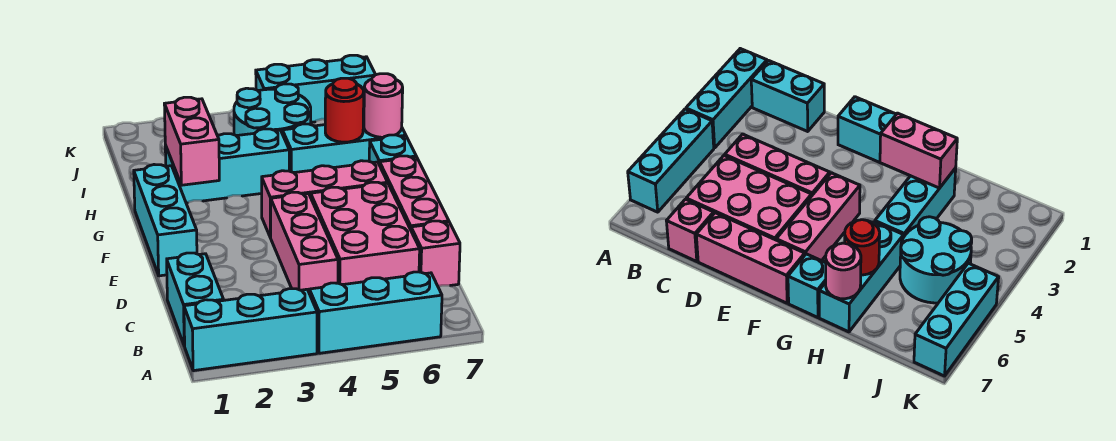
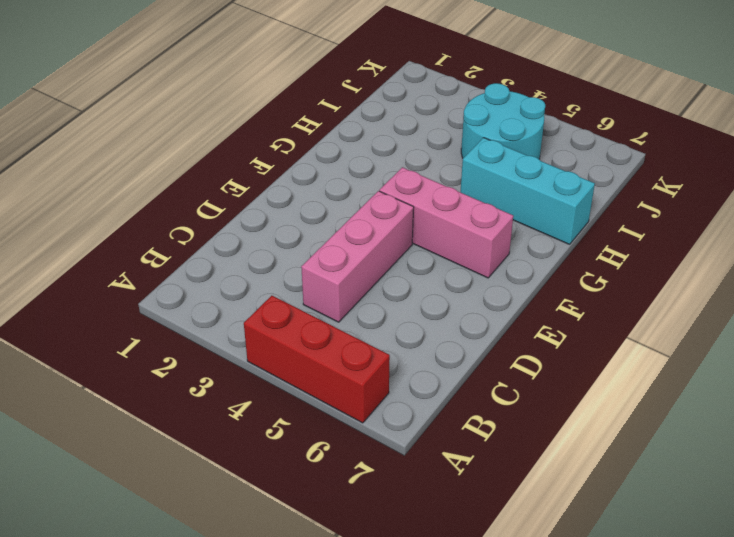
red 1x3 brick [244,296,390,423] -> cyan 1x3 brick [309,272,442,353]
none -> cyan 1x3 brick [184,289,317,371]
none -> cyan 1x2 brick [167,253,224,346]
none -> pink 2x3 brick [311,182,420,285]

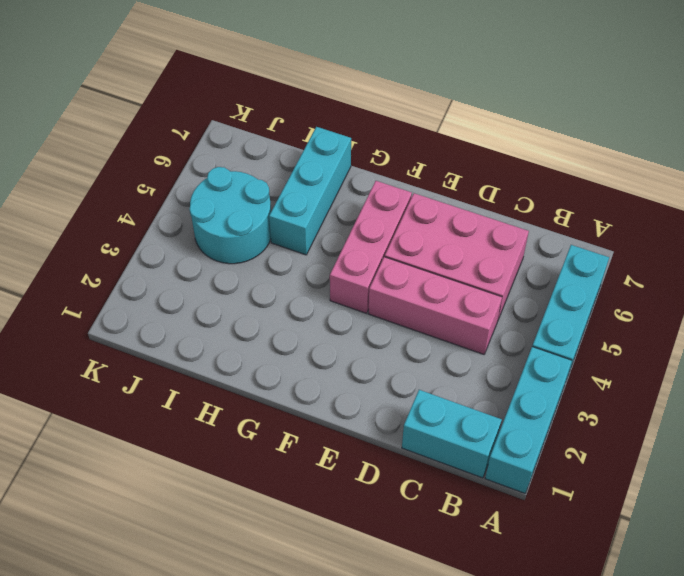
none -> pink 1x1 brick [411,221,460,286]
none -> pink 1x3 brick [380,156,449,229]
none -> cyan 1x3 brick [134,165,197,276]

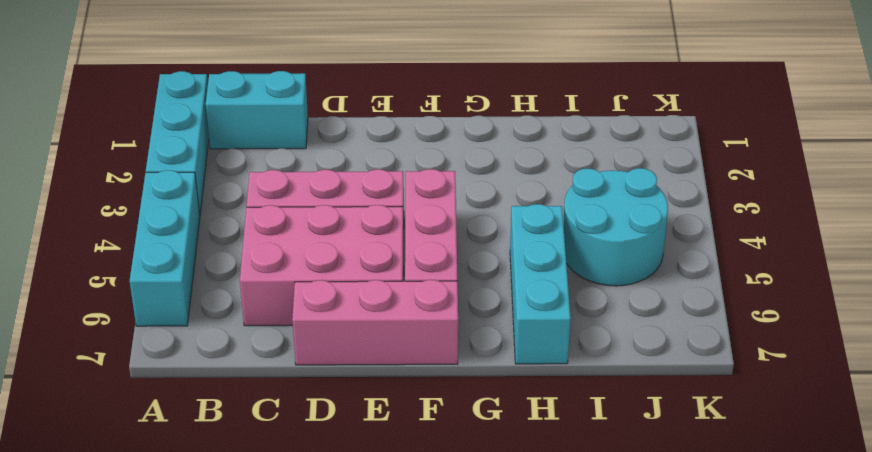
none -> pink 1x1 brick [411,221,460,286]
none -> cyan 1x3 brick [134,165,197,276]
none -> cyan 1x1 brick [369,135,416,165]

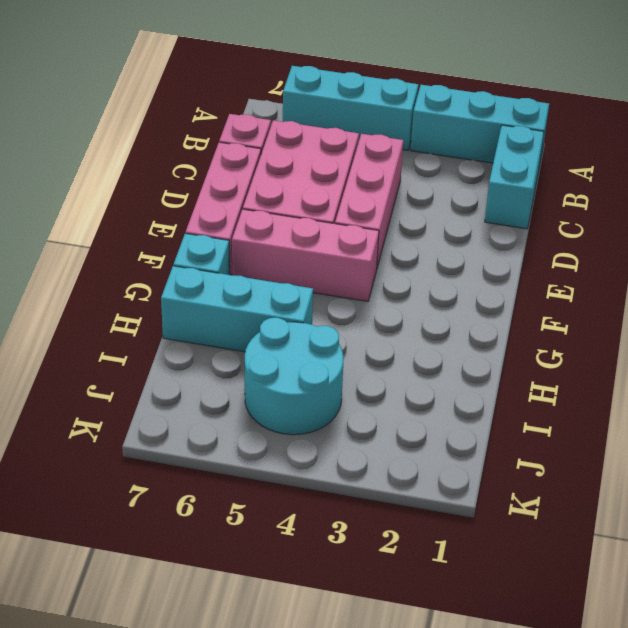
none -> cyan 1x3 brick [134,165,197,276]
none -> cyan 1x3 brick [165,129,289,203]
none -> cyan 1x3 brick [256,55,376,122]

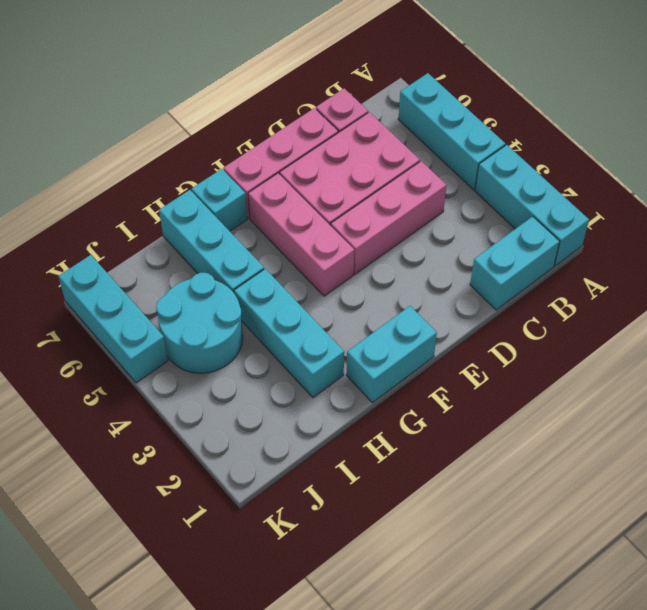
cyan 1x2 brick [346,306,437,403] -> cyan 1x3 brick [134,165,197,276]
none -> pink 1x2 brick [164,97,219,185]
none -> red 1x1 round brick [325,78,364,142]
none -> pink 1x1 round brick [364,74,403,137]

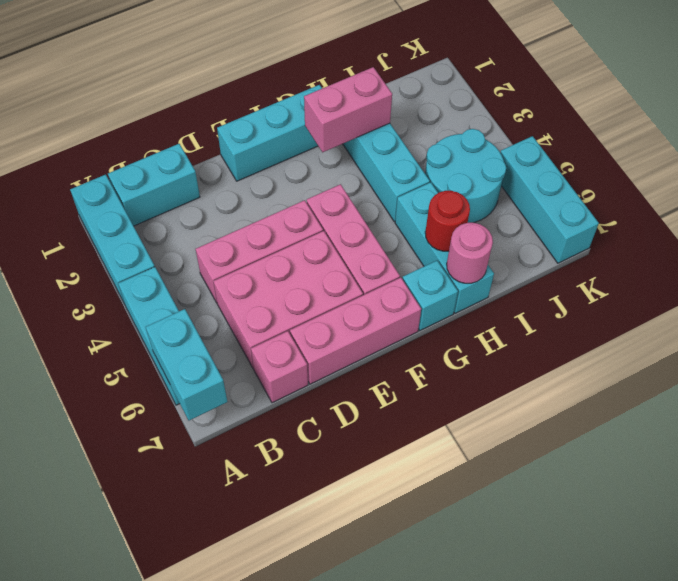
cyan 1x2 brick [146,309,227,420] -> none

